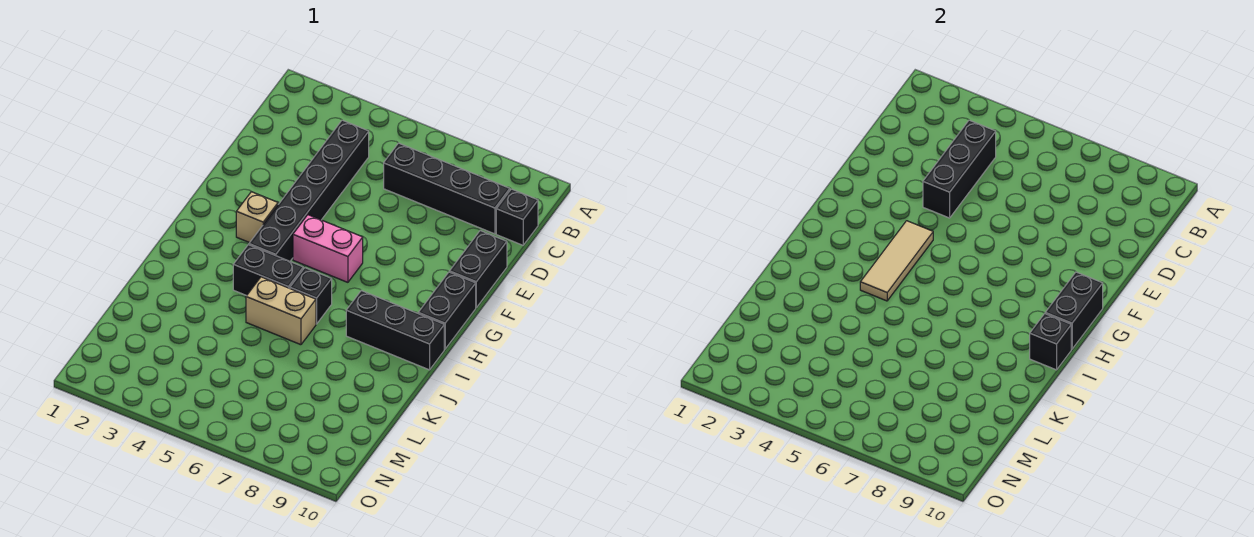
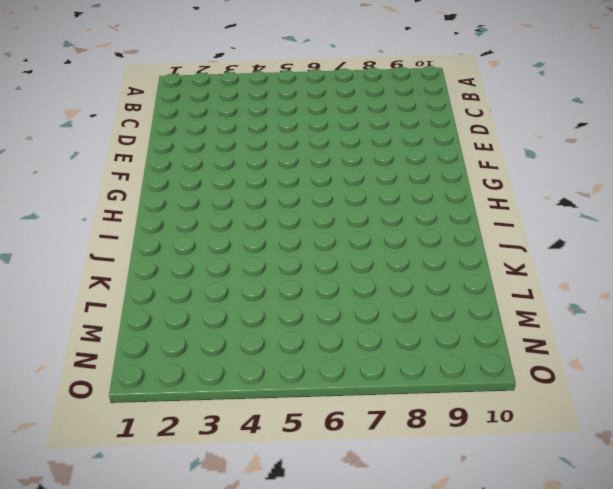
none -> black 1x6 brick [249,120,369,261]
none -> black 1x4 brick [384,143,510,234]
none -> black 1x1 brick [496,189,538,245]

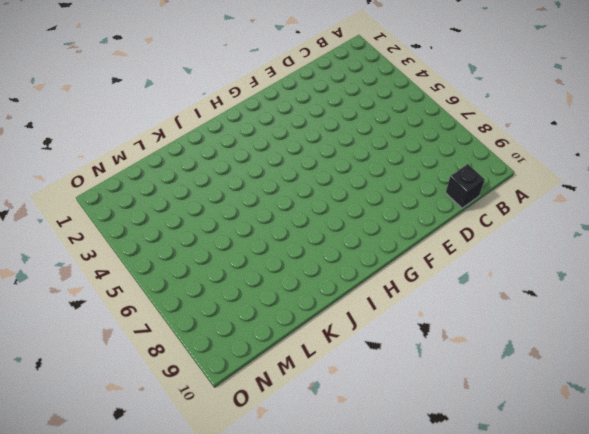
none -> black 1x6 brick [249,120,369,261]
none -> black 1x4 brick [384,143,510,234]
none -> black 1x2 brick [450,231,507,307]

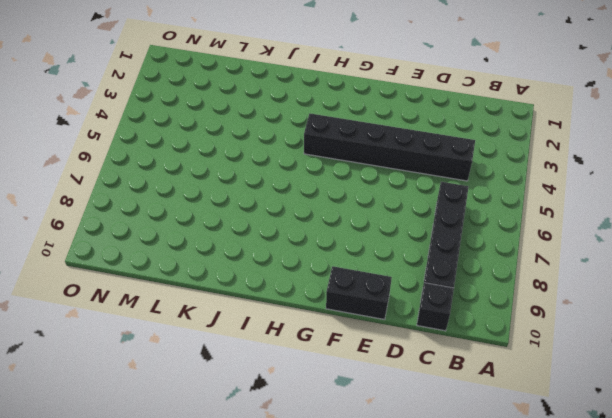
none -> tan 1x1 brick [236,192,278,243]
none -> pink 1x2 brick [293,215,363,282]
none -> black 1x2 brick [418,272,476,349]

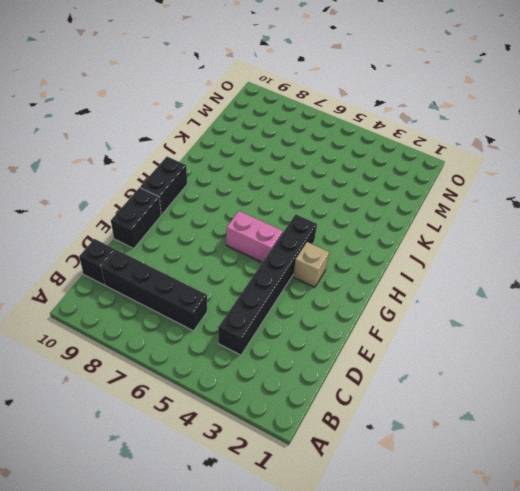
none -> black 1x2 brick [233,245,303,296]
none -> black 1x1 brick [290,268,332,324]
none -> black 1x3 brick [346,291,444,370]

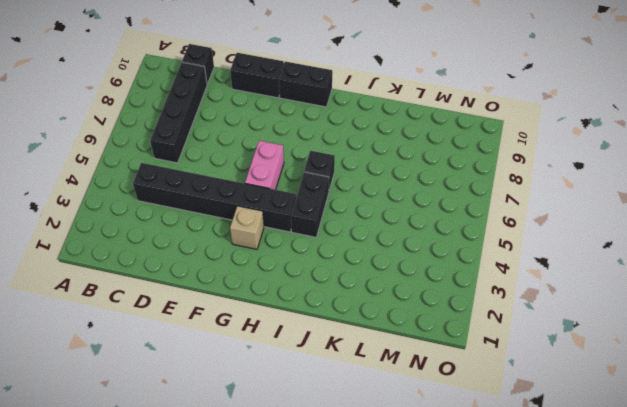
none -> black 1x3 brick [346,291,444,370]
none -> tan 1x2 brick [246,277,316,345]
none -> black 1x3 brick [923,120,996,218]

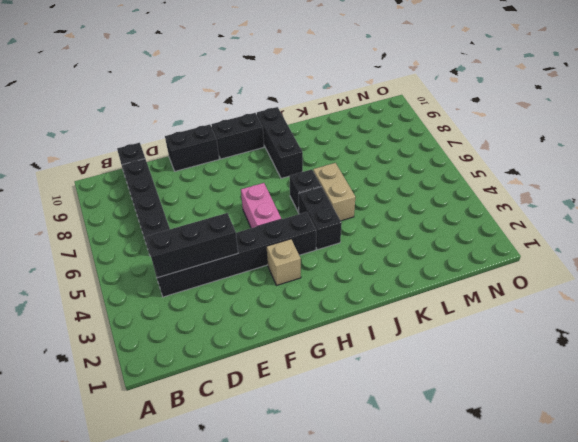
none -> tan 1x3 tile [860,221,933,301]
none -> black 1x2 brick [1045,272,1103,349]
none -> black 1x1 brick [1030,314,1071,370]

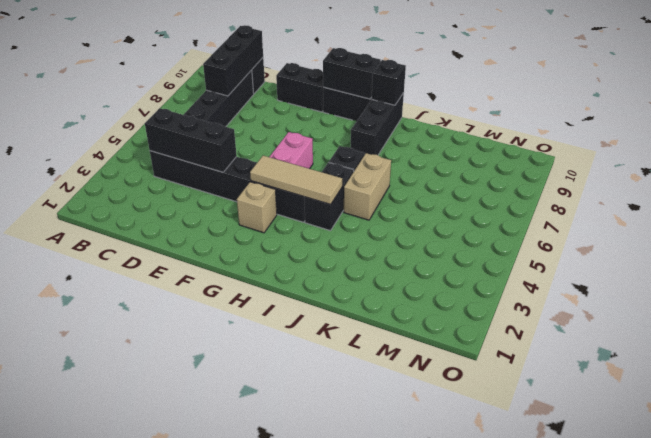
black 1x3 brick [203,25,263,96] -> none

